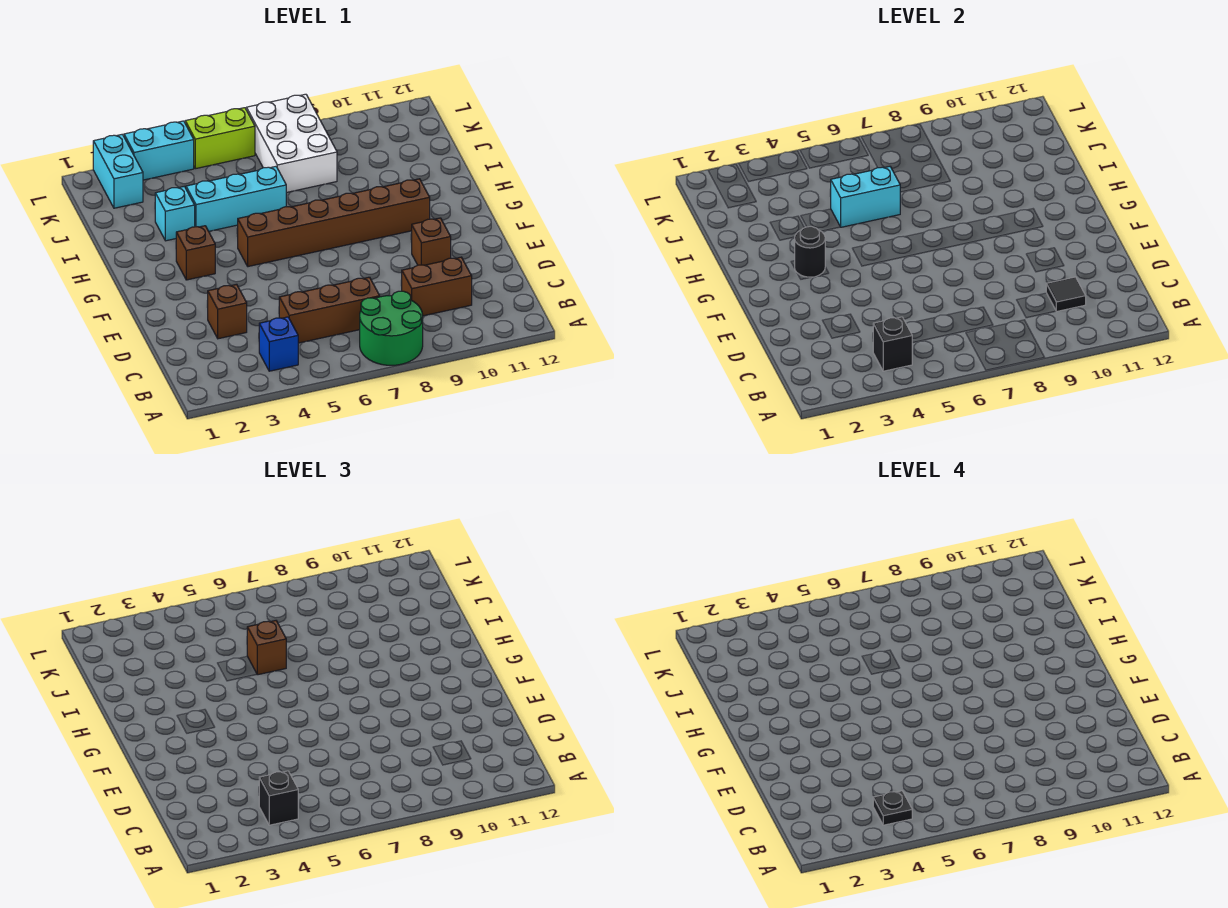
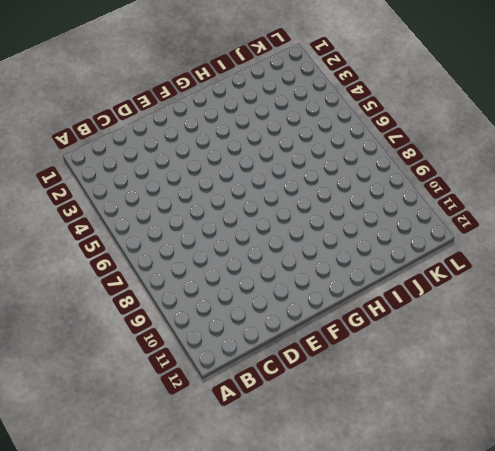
none -> green 2x2 round brick [360,291,423,365]
none -> blue 1x1 brick [259,317,298,371]
none -> brown 1x3 brick [279,277,380,343]

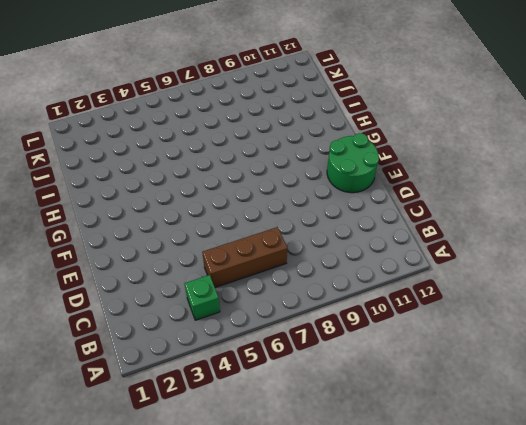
green 1x1 brick [184,275,220,320] -> blue 1x1 brick [259,317,298,371]
green 2x2 round brick [327,133,379,193] -> green 2x2 round brick moved to [360,291,423,365]
none -> brown 1x2 brick [402,257,472,316]
none -> brown 1x1 brick [207,284,247,339]
none -> brown 1x1 brick [412,218,451,265]

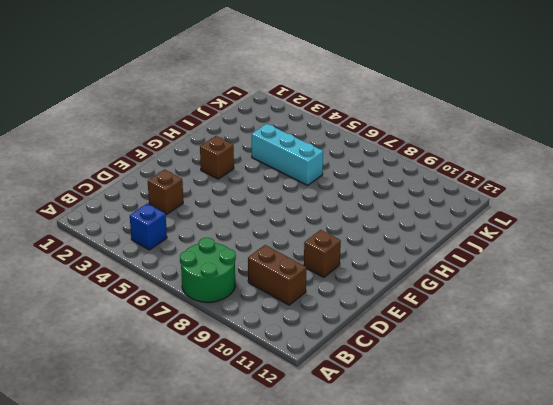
none -> brown 1x3 brick [279,277,380,343]
none -> brown 1x6 brick [238,179,430,267]
none -> cyan 1x1 brick [155,186,195,241]

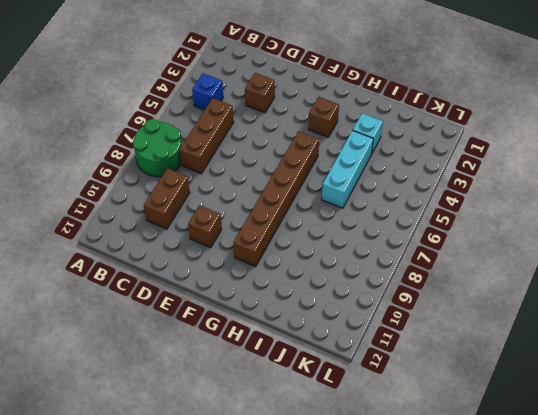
none -> white 2x3 brick [247,94,337,193]
none -> cyan 1x2 brick [93,134,143,208]
none -> cyan 1x2 brick [124,121,194,180]

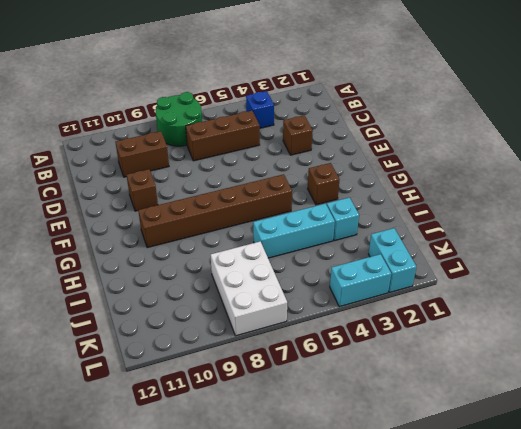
none -> lime 1x2 brick [185,108,255,169]
none -> black 1x1 brick [873,317,913,371]
none -> black 1x1 tile [1046,277,1086,312]

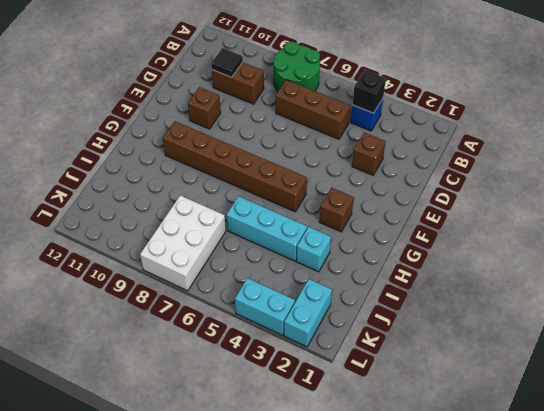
none -> lime 1x2 brick [185,108,255,169]
none -> black 1x1 round brick [795,227,825,277]
none -> cyan 1x2 brick [830,167,900,227]

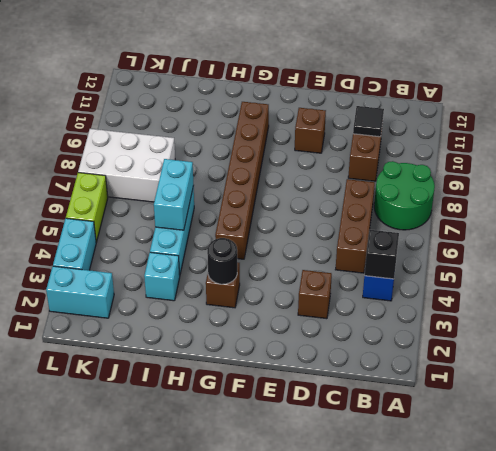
none -> black 1x1 brick [259,771,298,825]
none -> brown 1x1 brick [247,621,286,675]
none -> black 1x1 plate [873,791,912,825]

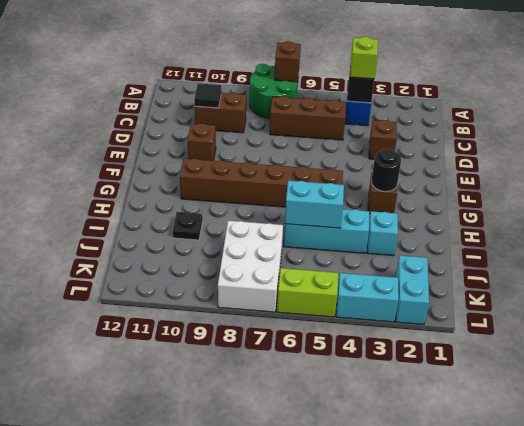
brown 1x1 brick [275,42,301,82] -> brown 1x1 brick moved to [247,621,286,675]
lime 1x1 brick [350,37,378,79] -> black 1x1 brick [259,771,298,825]
black 1x1 plate [173,212,203,240] -> black 1x1 plate moved to [873,791,912,825]

